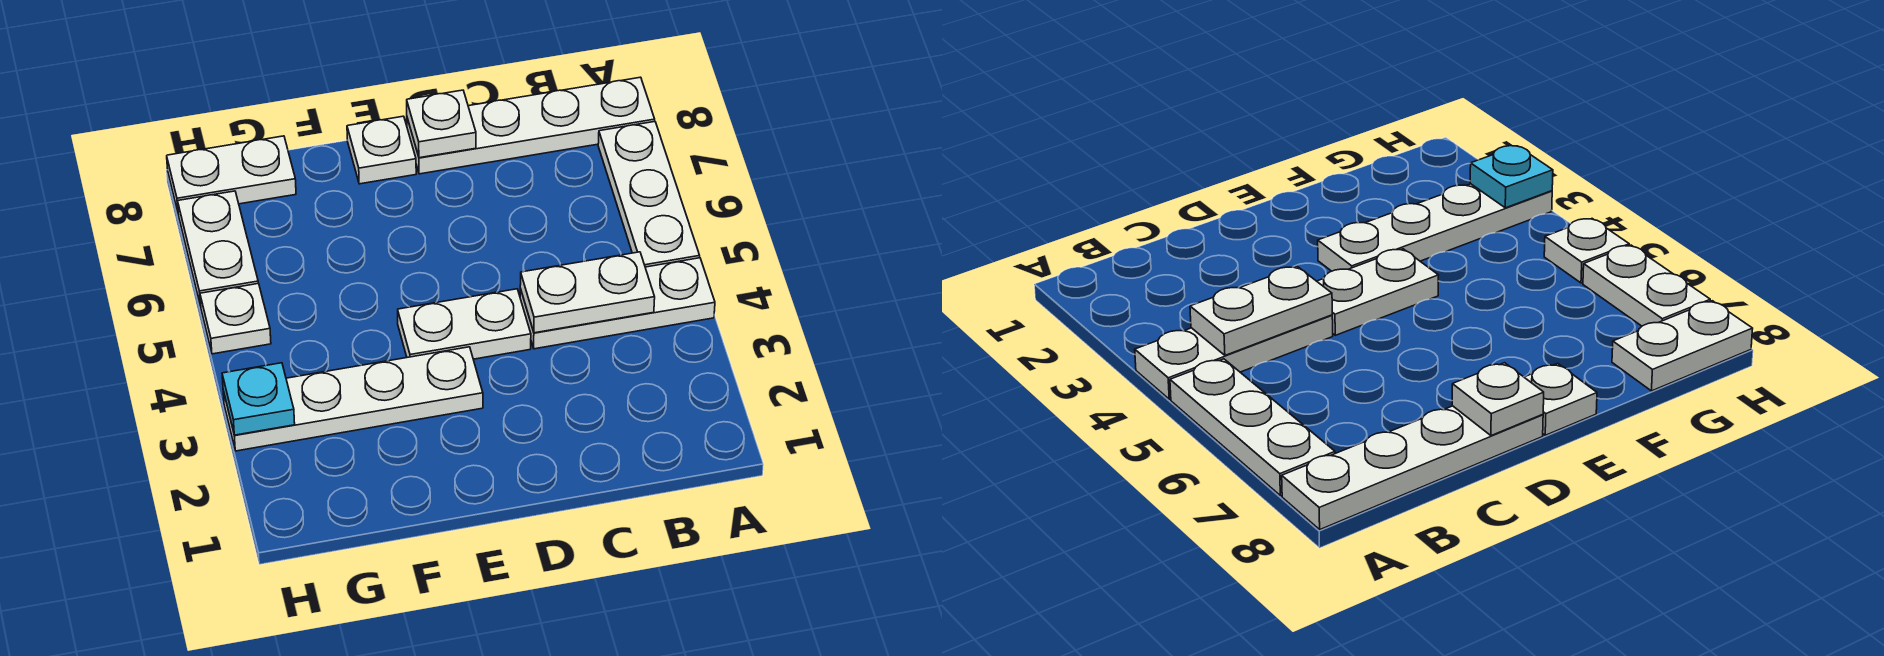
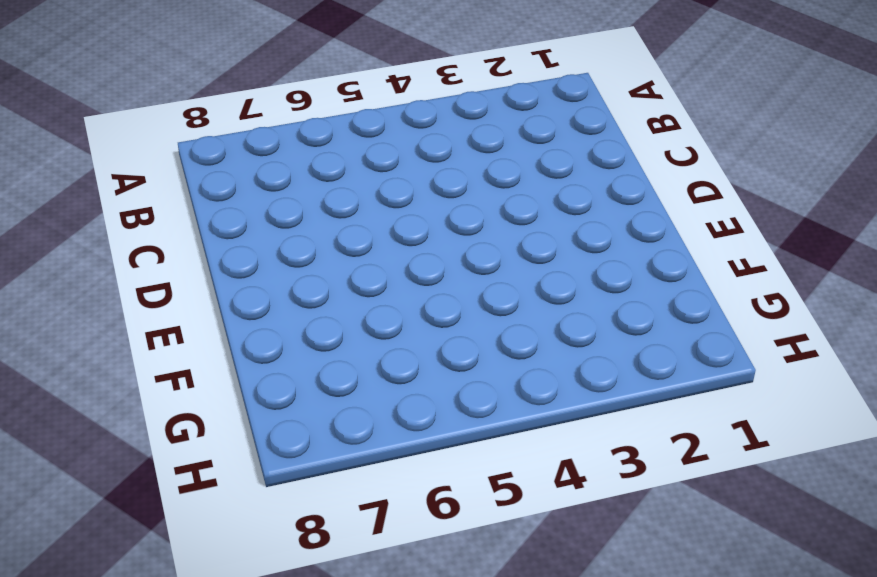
none -> white 1x3 plate [520,258,715,349]
none -> white 1x3 plate [598,122,700,267]
none -> white 1x4 plate [407,77,655,174]

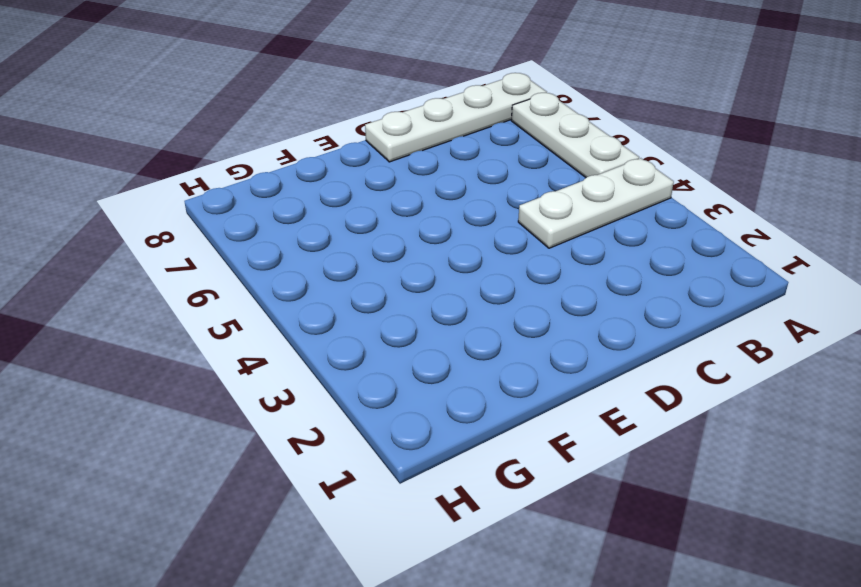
none -> white 1x2 plate [398,289,531,359]
none -> white 1x4 plate [223,347,483,451]
none -> white 1x1 plate [347,116,416,184]

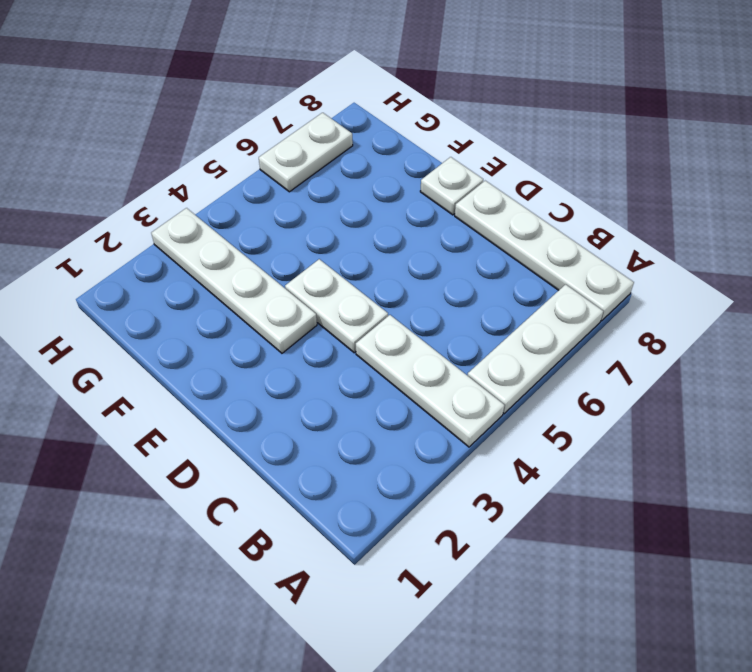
none -> white 1x2 plate [167,136,296,212]
none -> white 1x1 plate [200,283,271,354]
none -> white 1x2 plate [520,252,655,333]

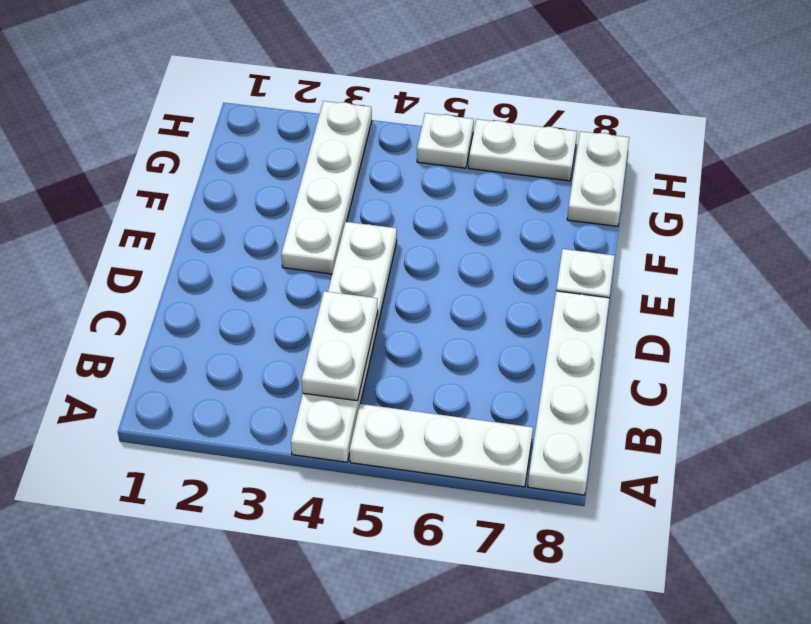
none -> white 1x1 plate [407,90,476,158]
none -> cyan 1x1 plate [222,363,295,435]

